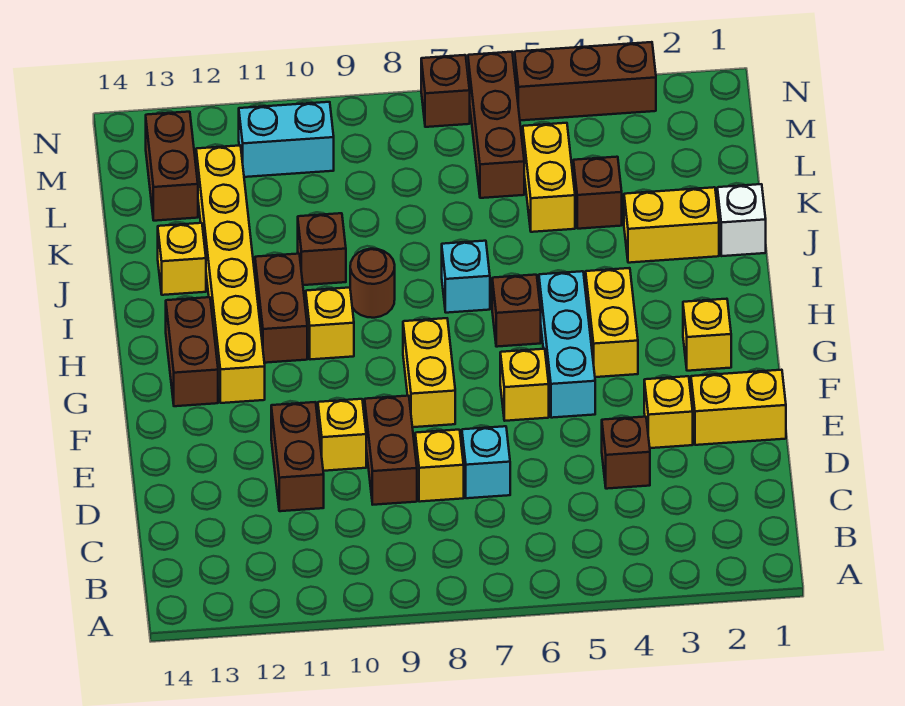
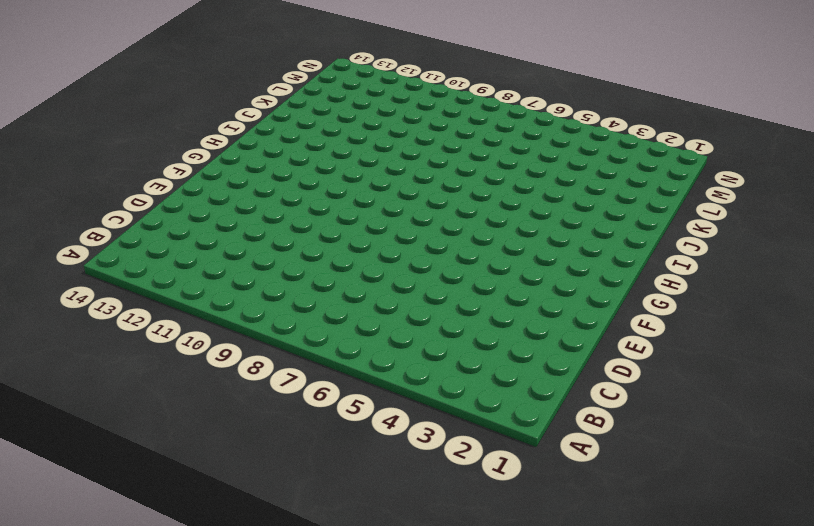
none -> brown 1x1 brick [602,417,650,489]
none -> cyan 1x1 brick [462,426,510,498]
none -> yellow 1x1 brick [415,430,464,502]
none -> brown 1x2 brick [365,396,417,505]

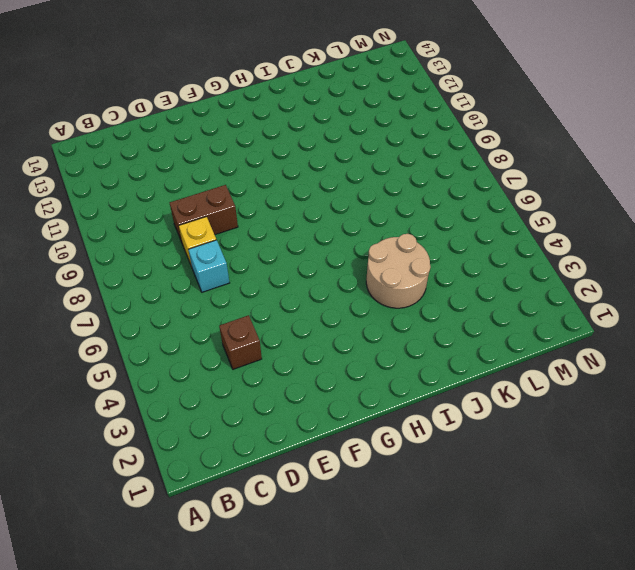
tan 2x2 round brick [366,234,431,308] -> none
none -> brown 1x2 brick [271,402,324,511]
none -> yellow 1x2 brick [691,370,786,445]
none -> yellow 1x1 brick [644,376,693,448]
none -> yellow 1x1 brick [318,399,366,471]

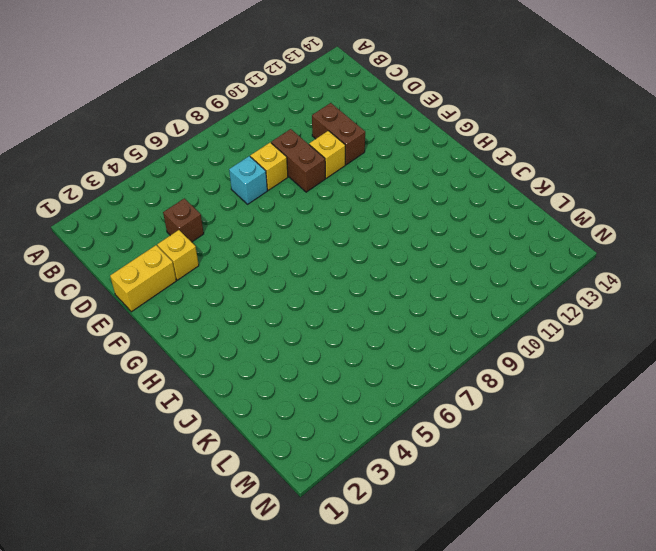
none -> cyan 1x3 brick [539,271,595,418]
none -> yellow 1x1 brick [500,349,549,421]
none -> yellow 1x2 brick [403,318,455,427]
none -> yellow 1x1 brick [683,299,731,371]

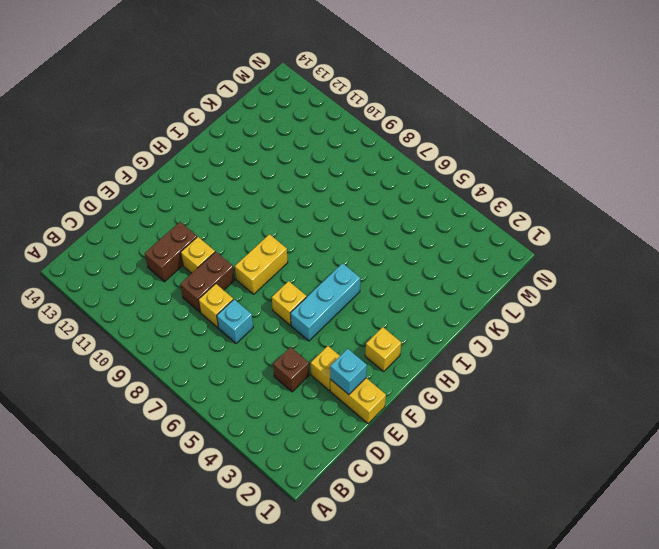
cyan 1x1 brick [330,349,367,395] -> cyan 1x1 brick moved to [442,241,490,313]
none -> yellow 1x2 brick [586,268,638,377]
none -> yellow 1x6 brick [196,146,265,403]
none -> brown 1x2 brick [166,297,218,406]
none -> brown 1x1 brick [492,275,541,347]

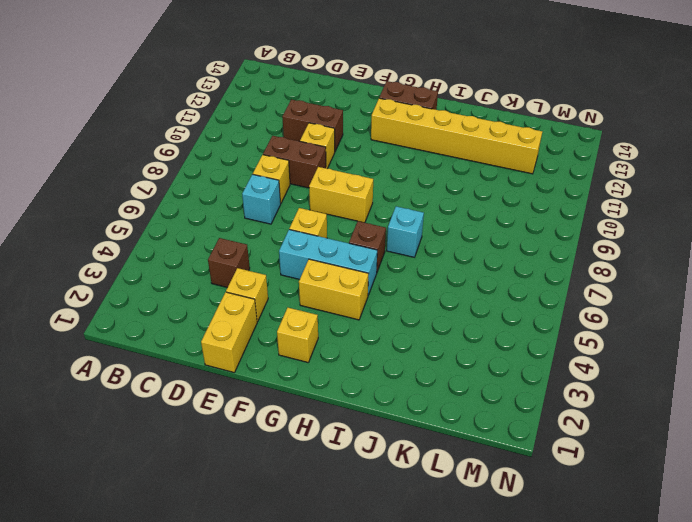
none -> yellow 1x1 brick [306,288,354,360]
none -> brown 1x2 brick [255,254,307,363]
none -> brown 1x1 round brick [350,249,395,318]
none -> white 1x1 brick [717,184,766,256]

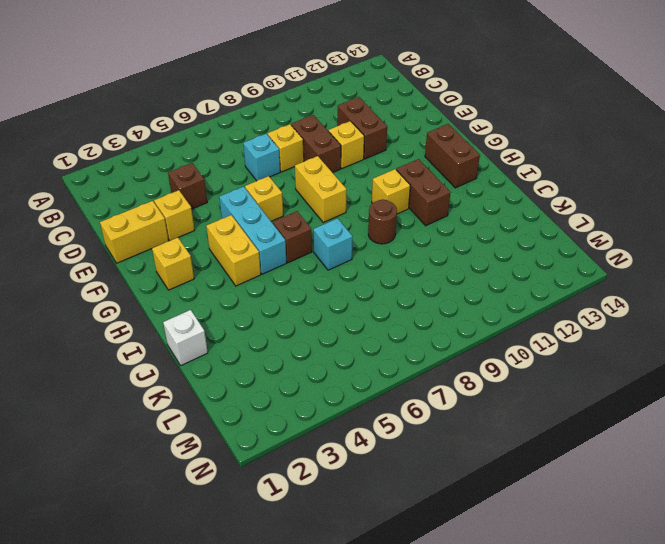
none -> yellow 1x6 brick [196,146,265,403]
none -> yellow 1x2 brick [624,187,719,263]
none -> brown 1x1 brick [298,213,346,285]
none -> yellow 1x1 brick [158,223,206,295]

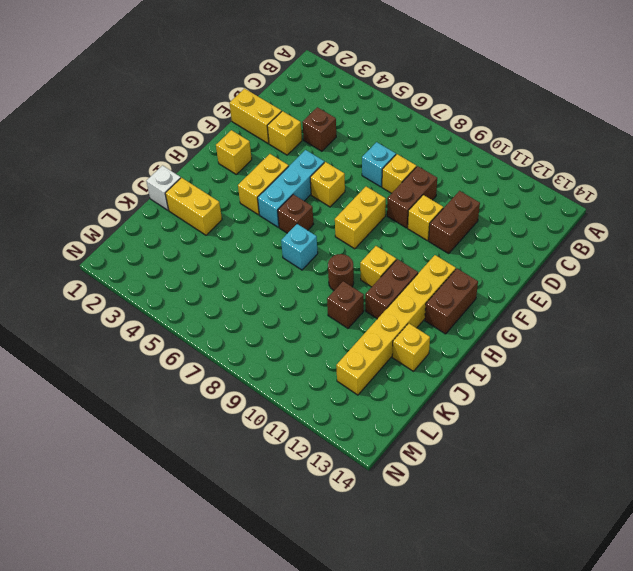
none -> brown 1x1 brick [573,157,622,229]
none -> yellow 1x2 brick [523,123,575,232]
none -> brown 1x3 brick [468,52,524,198]
none -> brown 1x2 brick [146,112,198,221]

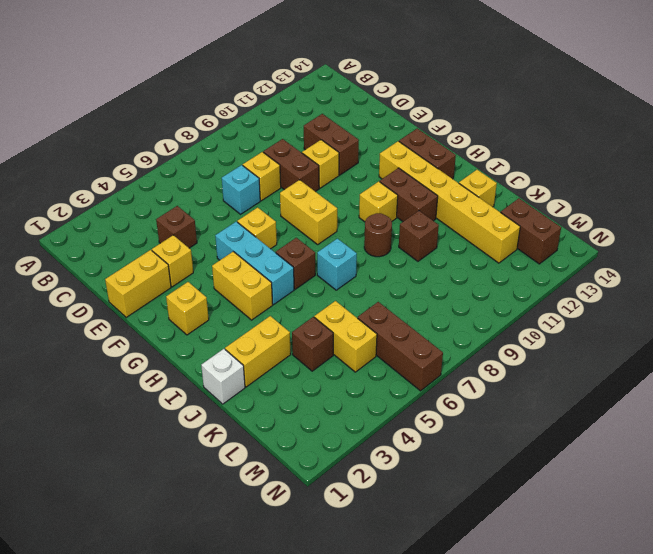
none -> cyan 1x2 brick [239,102,334,177]
none -> brown 1x3 brick [515,42,656,120]
none -> brown 1x1 brick [421,55,470,127]

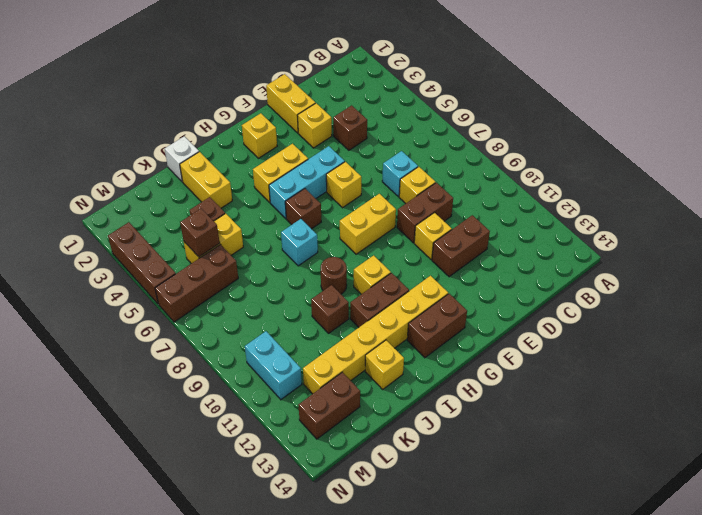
brown 1x1 brick [180,209,220,257] -> brown 1x1 brick moved to [421,55,470,127]

